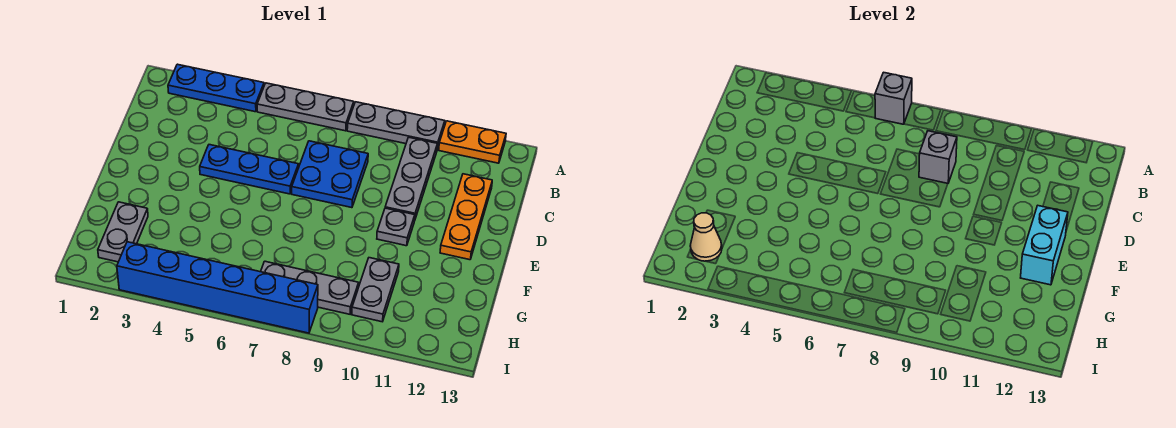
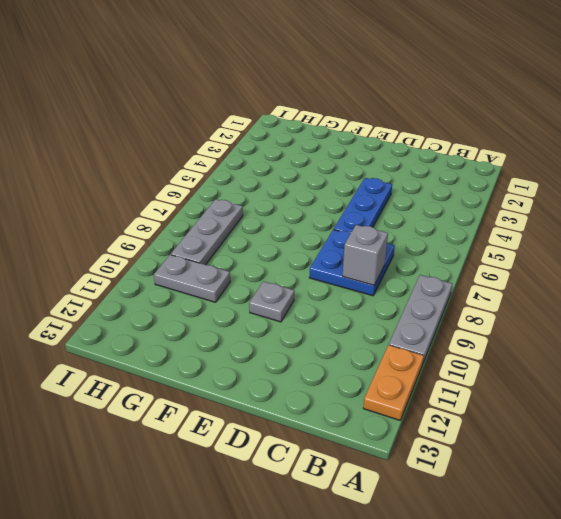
none -> blue 1x3 plate [168,64,264,112]
none -> grey 1x3 plate [257,83,354,131]
none -> grey 1x3 plate [385,137,438,221]

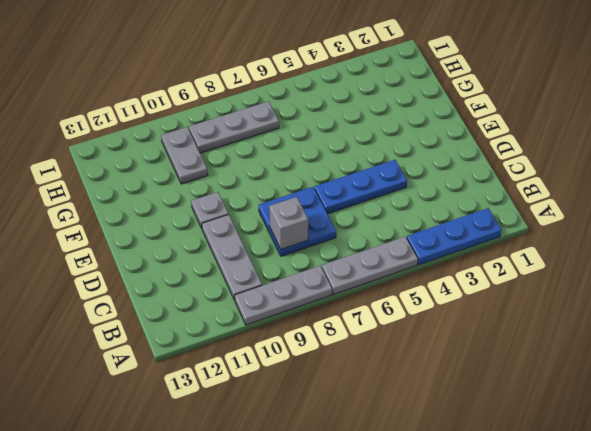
none -> orange 1x2 plate [439,121,506,163]
none -> orange 1x3 plate [440,174,492,260]
none -> grey 1x2 plate [98,202,148,262]

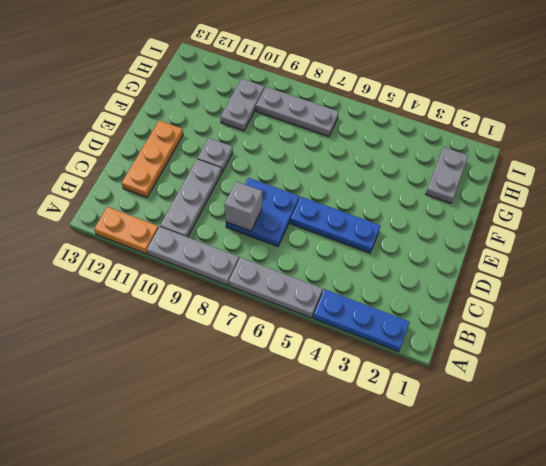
none -> blue 1x6 brick [117,242,318,333]
none -> grey 1x1 brick [875,72,912,124]
none -> cyan 1x2 brick [1021,206,1068,285]

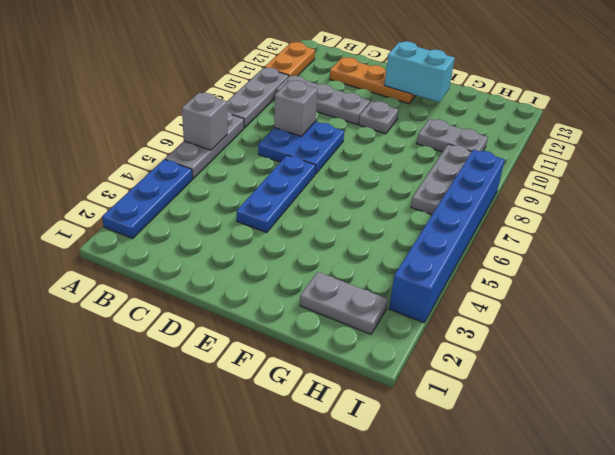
none -> tan 1x1 cone [690,213,722,261]

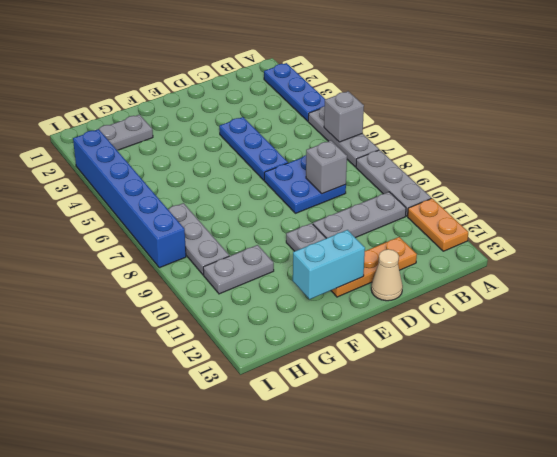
tan 1x1 cone [371,249,403,301] -> tan 1x1 cone moved to [690,213,722,261]

